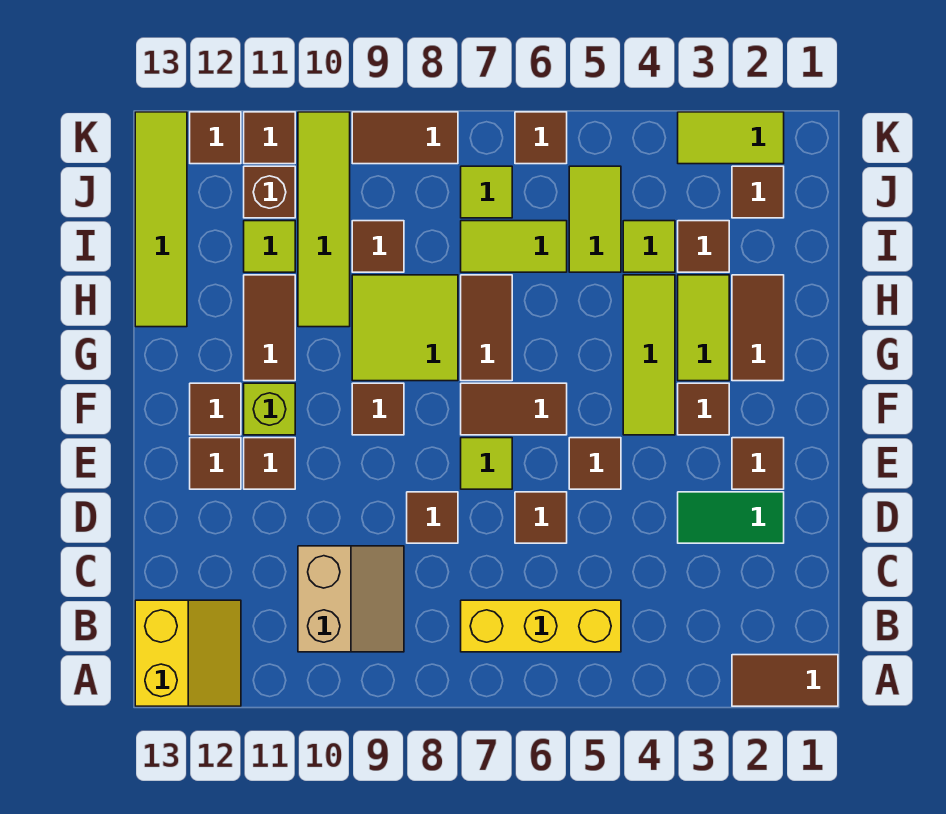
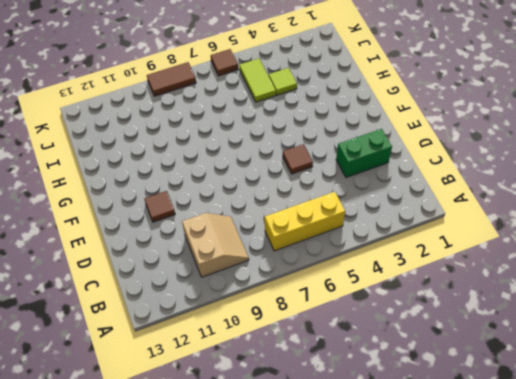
green 1x2 brick [336,129,392,178] -> green 1x2 tile [678,492,784,543]
none -> brown 1x2 tile [732,655,838,706]
none -> yellow 2x2 slope [135,600,241,706]
none -> brown 1x1 tile [515,492,567,543]
none -> brown 1x1 tile [407,492,458,543]

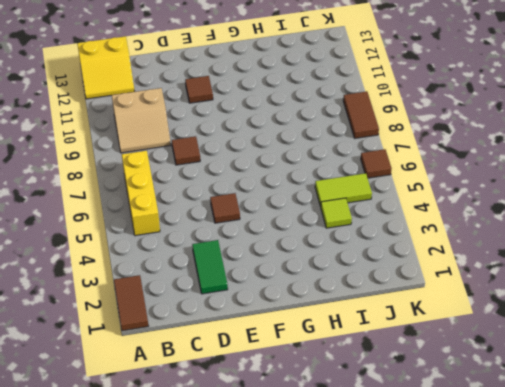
none -> brown 1x1 tile [515,492,567,543]
none -> brown 1x1 tile [732,438,784,489]
none -> lime 1x1 tile [461,438,512,489]
none -> brown 1x1 tile [190,438,241,489]

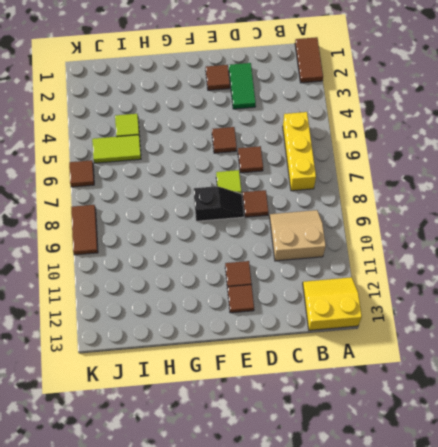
black 1x2 slope [194,186,244,221] -> none
none -> brown 1x1 tile [678,383,729,435]
none -> lime 1x3 tile [623,275,675,435]
none -> brown 1x2 tile [461,383,567,435]
none -> brown 1x1 tile [352,383,404,435]

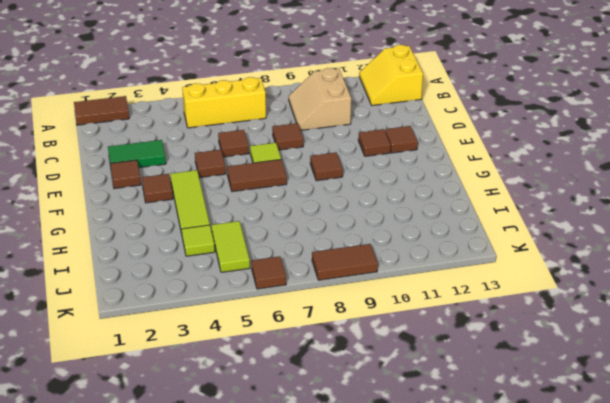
none -> lime 1x1 brick [244,383,295,435]
none -> brown 1x1 tile [190,383,241,435]
none -> brown 1x2 tile [732,275,784,381]
none -> lime 1x2 tile [678,275,729,381]

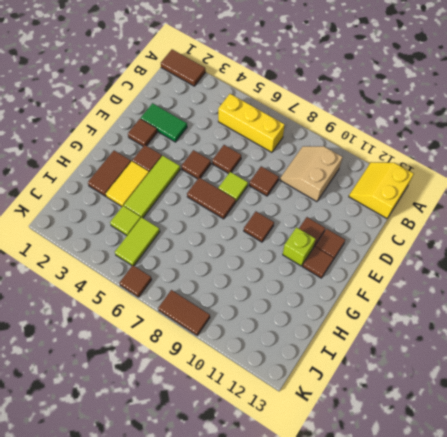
yellow 1x2 tile [106,161,149,206] -> lime 1x2 tile [678,275,729,381]
none -> brown 1x2 tile [461,275,512,381]
none -> lime 2x2 tile [352,275,458,381]
none -> brown 1x2 tile [244,275,295,381]
none -> lime 1x4 tile [298,112,350,327]

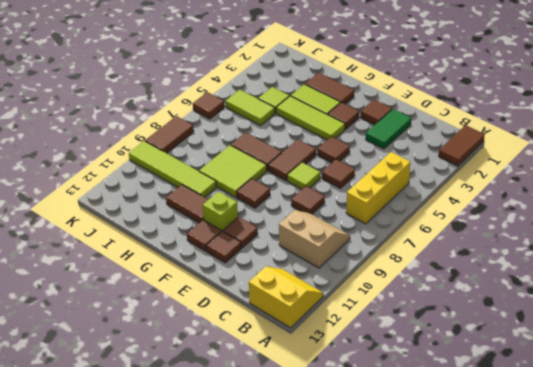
none -> lime 1x4 tile [135,112,187,327]
none -> brown 1x1 tile [678,221,729,272]
none -> lime 1x2 tile [461,221,567,272]
none -> brown 1x1 tile [352,221,404,272]

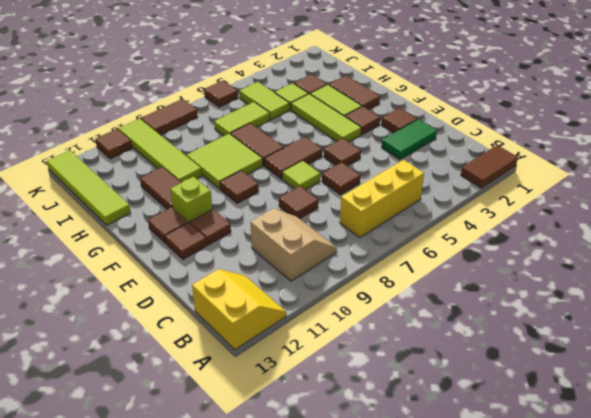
none -> brown 1x1 tile [352,221,404,272]
none -> lime 1x1 tile [244,221,295,272]
none -> brown 1x1 tile [732,166,784,218]
none -> lime 1x1 tile [461,166,512,218]

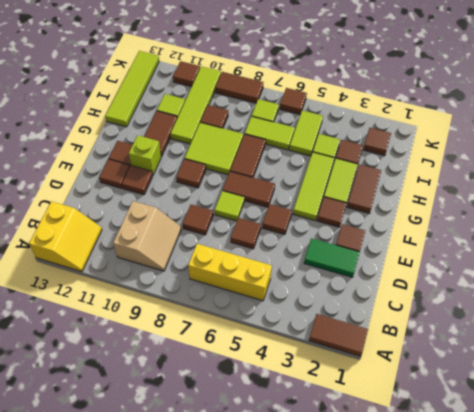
none -> brown 1x1 brick [244,166,295,218]
none -> lime 1x2 tile [678,112,784,164]
none -> brown 1x1 tile [190,112,241,164]

